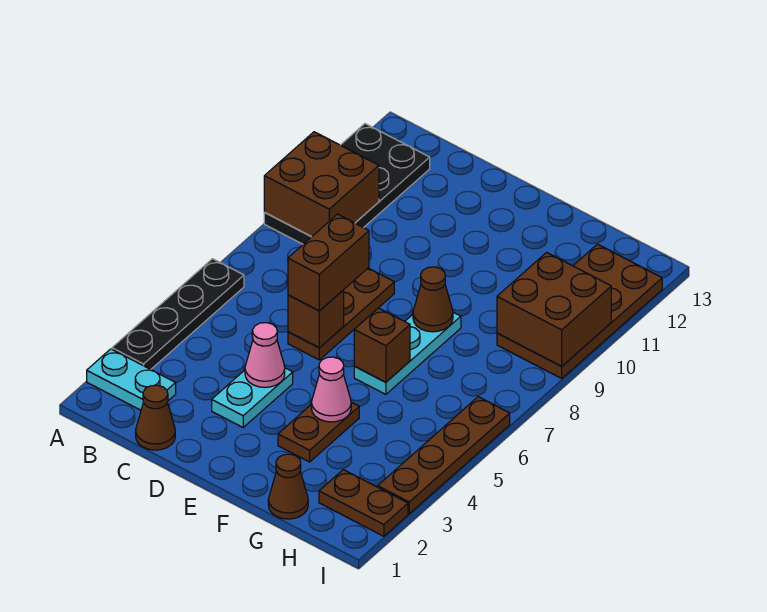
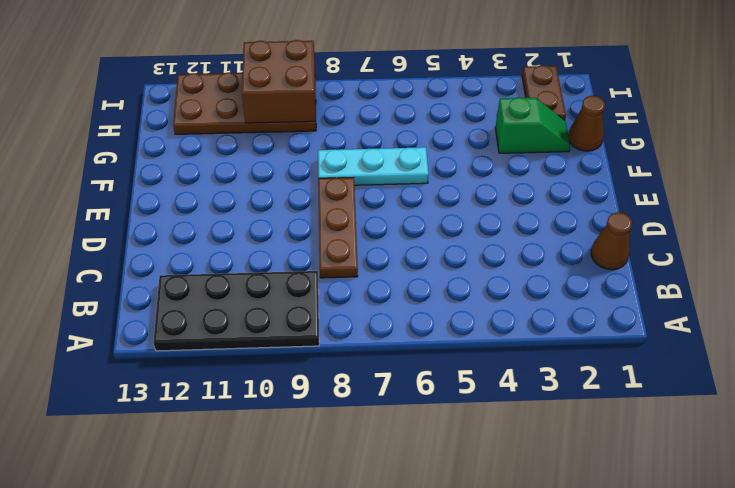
brown 1x3 plate [318,178,358,278] -> brown 1x3 plate turned to [288,268,394,360]
green 1x2 slope [495,97,570,153] -> none
none -> cyan 1x2 plate [87,349,176,410]
none -> black 1x4 plate [112,259,244,369]
none -> cyan 1x2 plate [212,368,293,427]

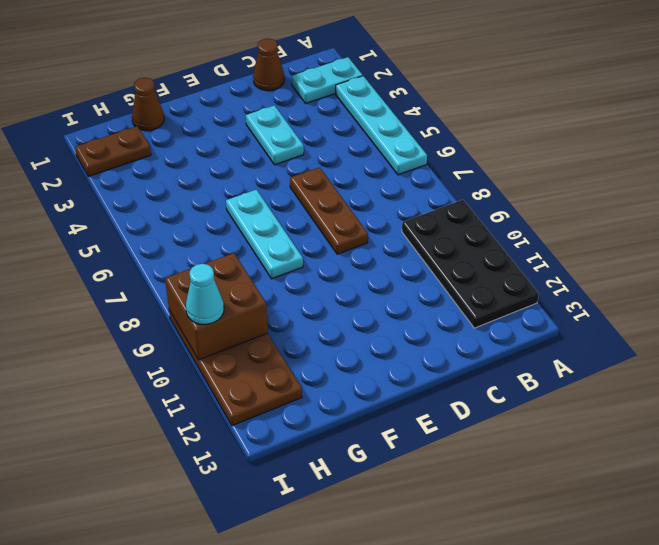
cyan 1x4 plate [336,76,427,175] -> black 1x4 plate [112,259,244,369]
cyan 1x1 cone [186,264,224,324] -> none
none -> brown 1x2 plate [278,402,359,462]
none -> brown 1x4 plate [378,397,510,514]
none -> brown 2x2 brick [264,132,379,237]

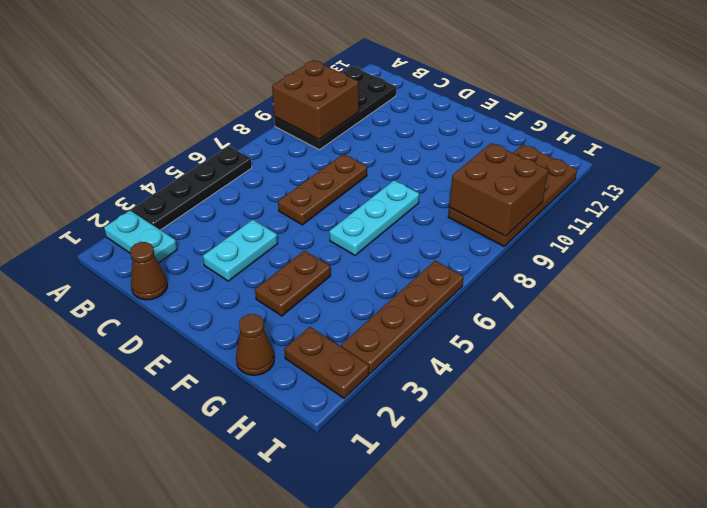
none -> pink 1x1 cone [245,323,285,387]
none -> brown 1x1 brick [288,290,344,348]
none -> pink 1x1 cone [311,357,351,422]

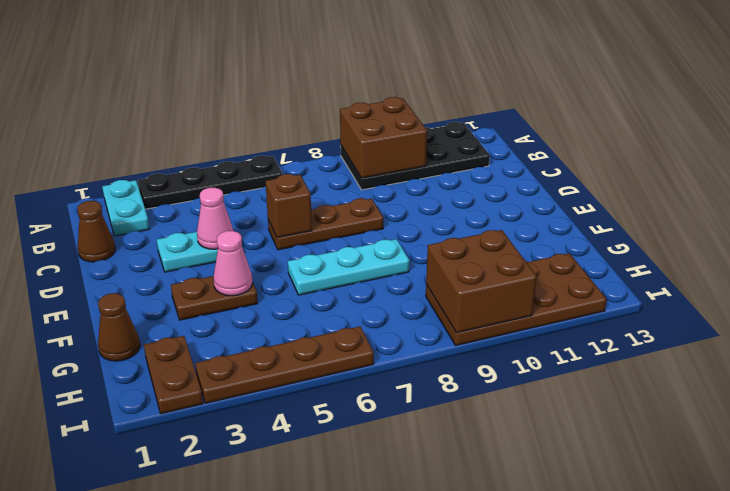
none -> brown 1x1 brick [354,308,410,382]
none -> brown 1x1 cone [413,267,453,332]
none -> brown 1x2 brick [288,214,369,311]

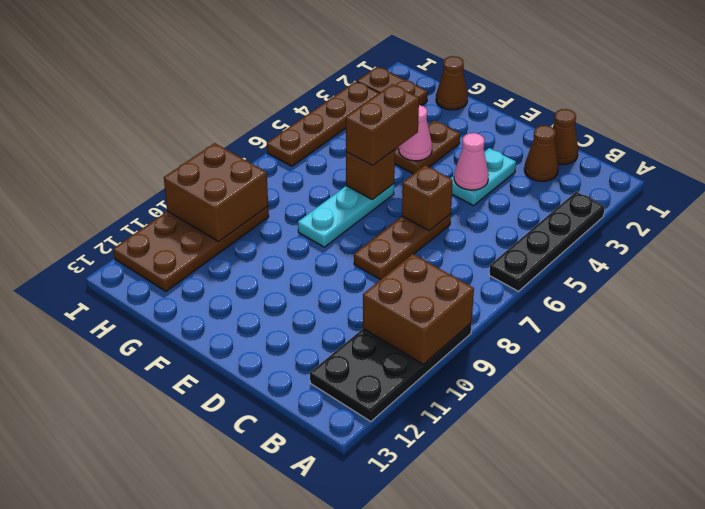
brown 1x1 cone [524,125,558,181] -> brown 1x1 cone moved to [413,267,453,332]
brown 1x2 brick [346,84,419,166] -> brown 1x2 brick moved to [288,214,369,311]
none -> cyan 1x2 plate [87,349,176,410]

